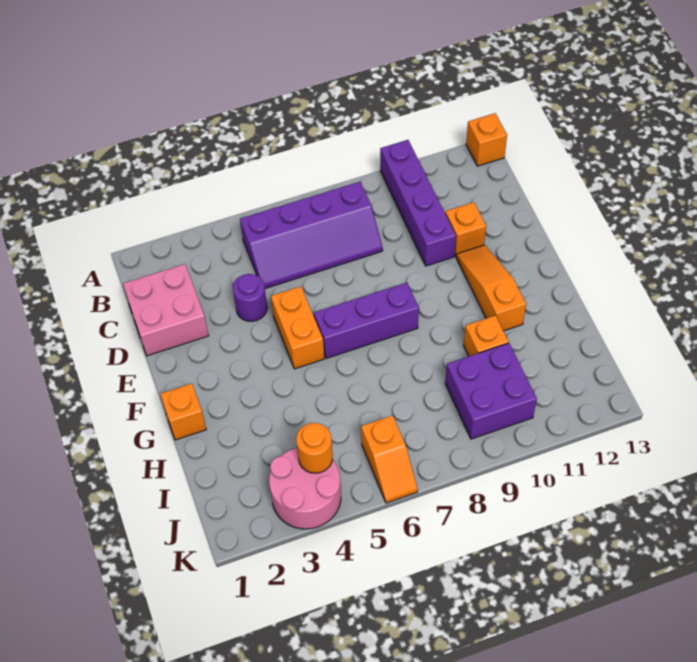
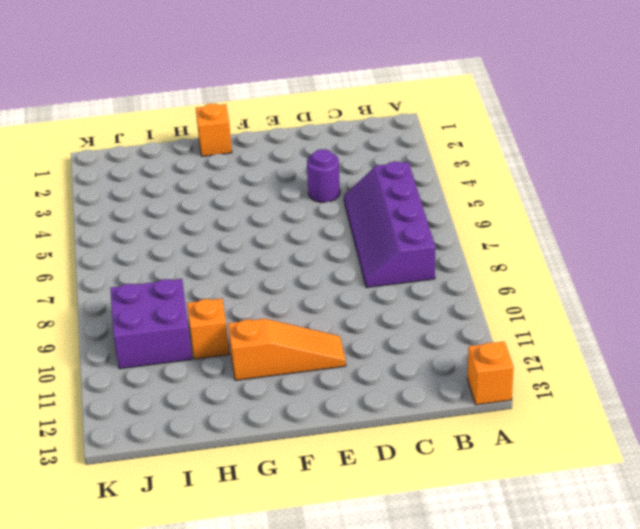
none -> purple 1x4 brick [380,140,456,266]
none -> pink 2x2 brick [123,264,209,356]
none -> orange 1x1 brick [445,202,486,256]

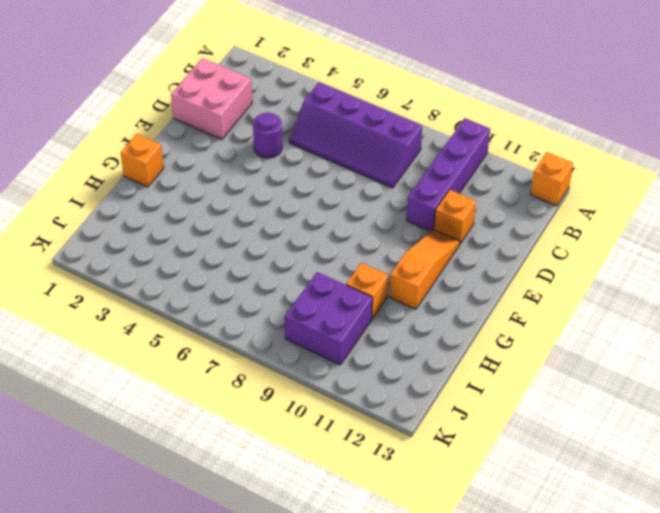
none -> orange 1x2 brick [271,286,324,369]
none -> purple 1x3 brick [314,282,419,358]
none -> pink 2x2 round brick [269,448,341,529]

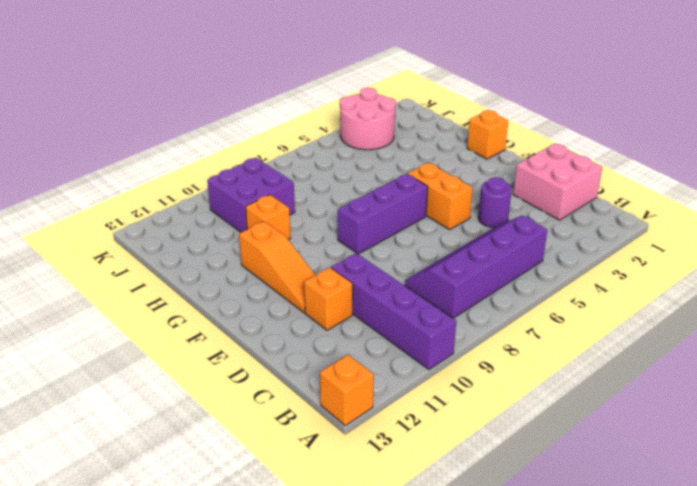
none -> orange 1x2 slope [361,415,418,503]
none -> orange 1x1 round brick [296,423,333,473]

